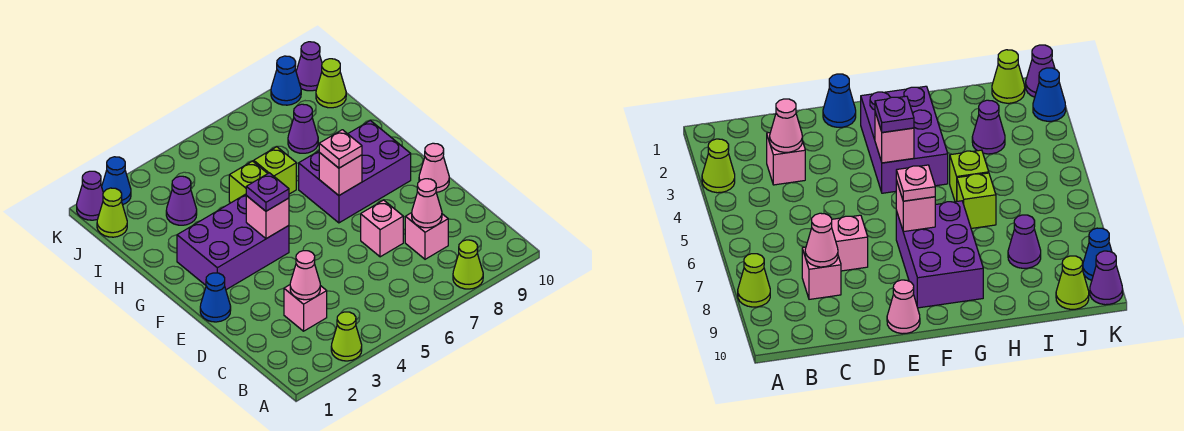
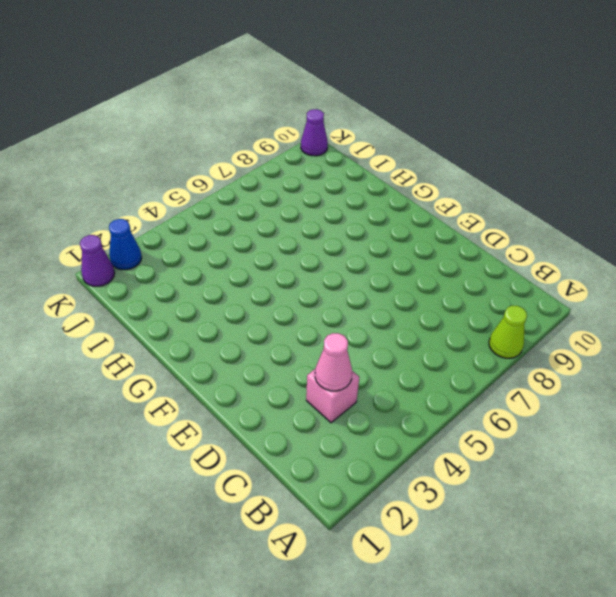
none -> lime 1x1 cone [331,312,362,361]
none -> pink 1x1 brick [405,213,448,259]
none -> pink 1x1 brick [361,200,403,257]

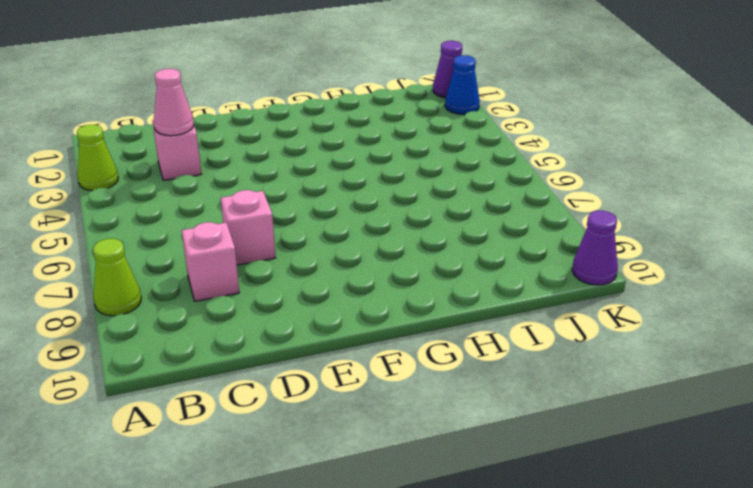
none -> blue 1x1 cone [200,273,231,322]
none -> pink 1x1 cone [419,143,449,192]
none -> purple 2x3 brick [177,194,289,290]

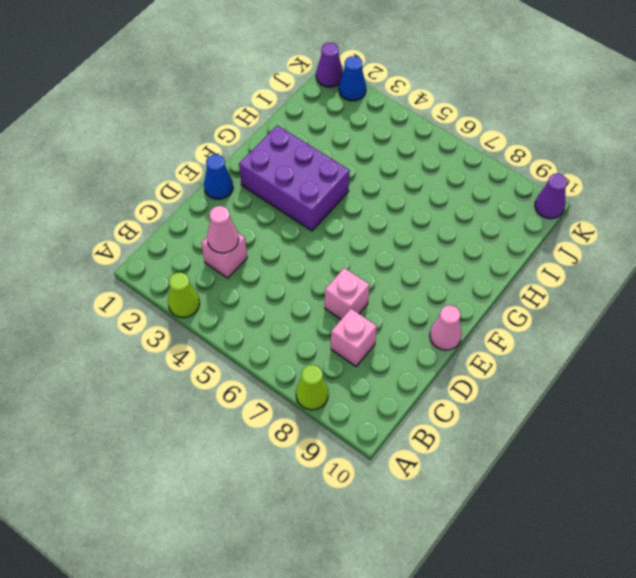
none -> purple 2x3 brick [299,121,411,223]
none -> lime 1x1 brick [229,161,268,203]
none -> lime 1x1 brick [254,147,296,194]

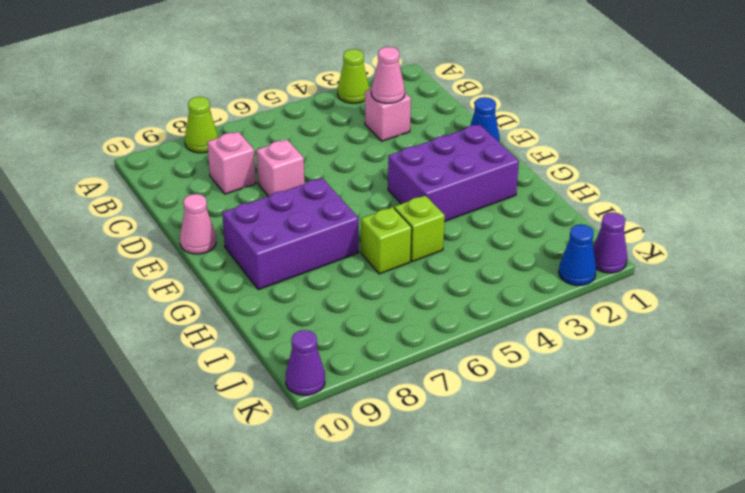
none -> purple 1x1 cone [166,176,197,225]
none -> purple 1x1 cone [288,104,318,153]
none -> lime 1x1 cone [97,188,127,237]

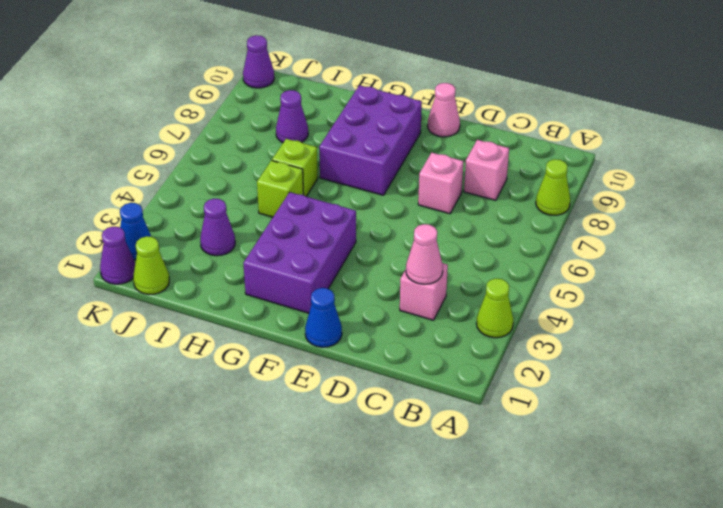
none -> lime 1x1 cone [316,59,346,108]
none -> blue 1x1 cone [271,56,301,105]
none -> pink 1x1 cone [412,179,442,228]

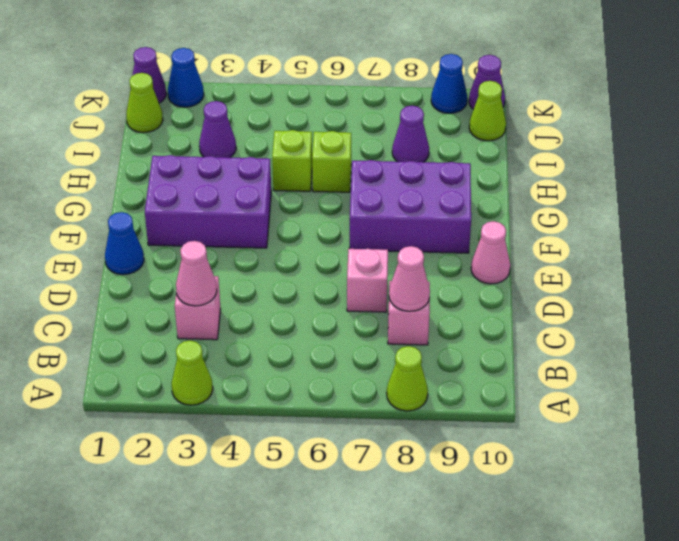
none -> pink 1x1 brick [246,196,289,239]
none -> pink 1x1 brick [319,153,362,195]
none -> purple 1x1 plate [246,173,289,211]

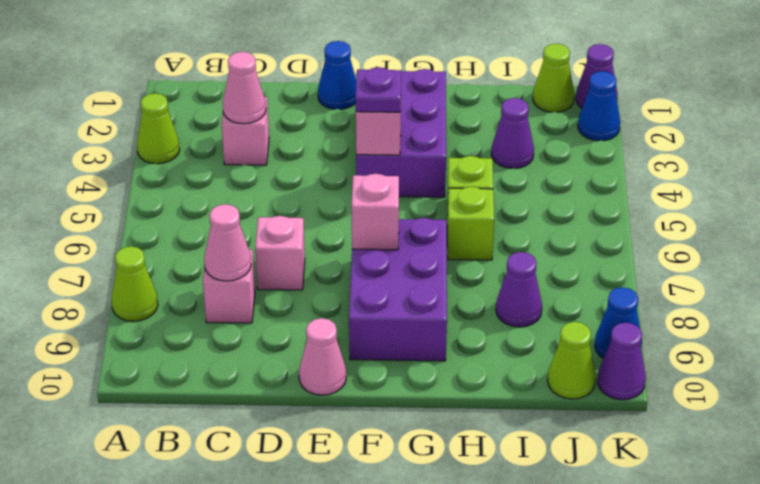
none -> pink 1x1 plate [319,130,362,168]

